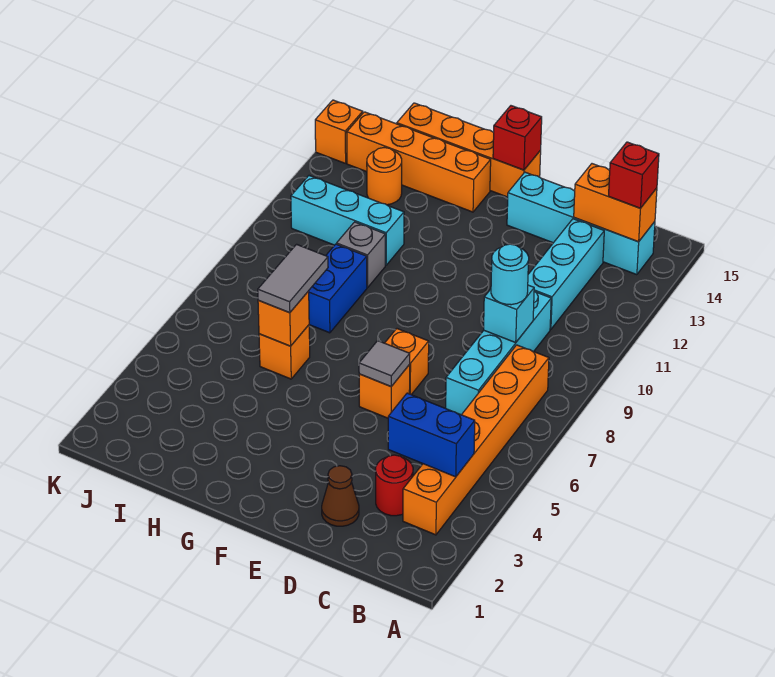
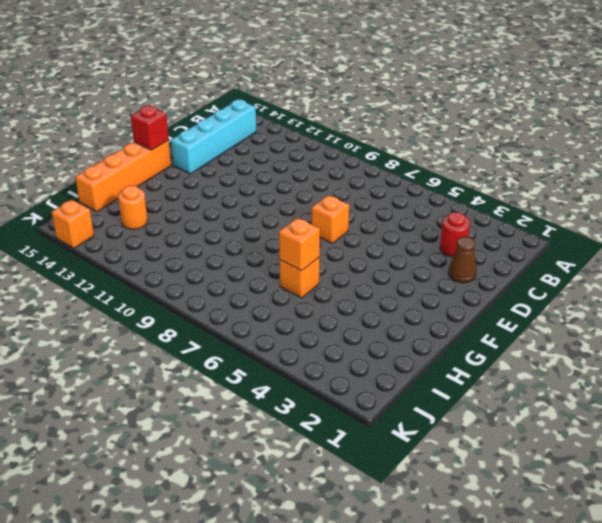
none -> orange 1x6 brick [403,345,549,535]
none -> cyan 1x4 brick [446,291,551,415]
none -> cyan 1x3 brick [528,219,604,329]

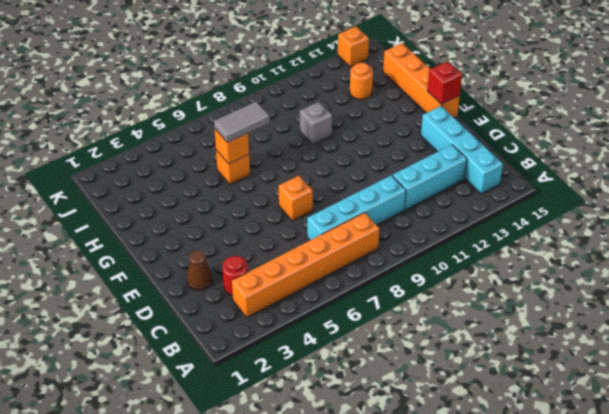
none -> orange 1x1 brick [359,365,410,418]
none -> orange 1x4 brick [347,112,491,212]
none -> blue 1x2 brick [309,244,367,333]

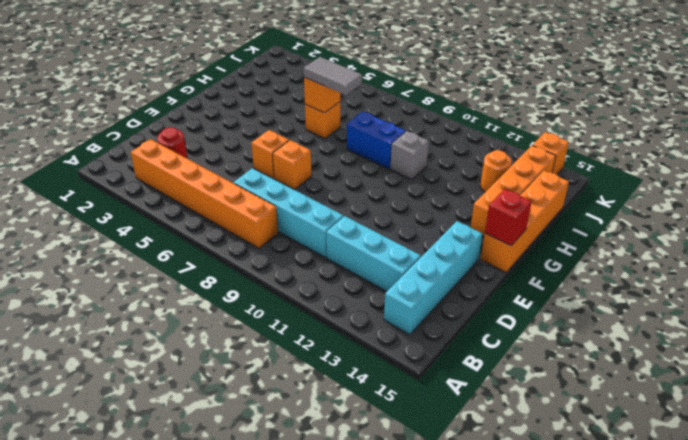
none -> brown 1x1 cone [322,466,359,526]
none -> cyan 1x3 brick [291,176,404,265]
none -> blue 1x2 brick [388,393,475,477]

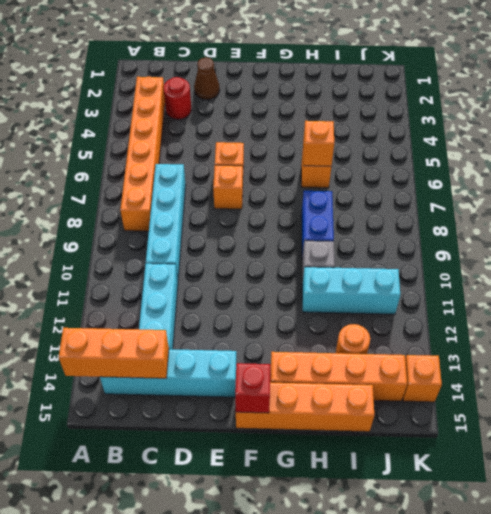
orange 1x3 brick [59,328,169,378] -> orange 1x2 brick [574,164,657,242]
none -> blue 1x2 brick [388,393,475,477]
none -> cyan 1x1 brick [484,285,534,343]
none -> grey 1x1 tile [359,341,410,386]

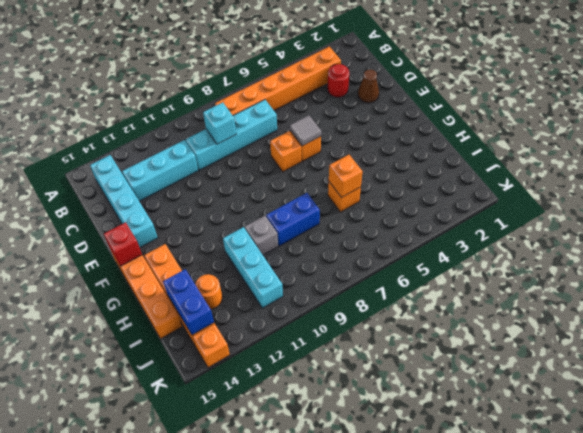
blue 1x2 brick [163,269,214,335] -> blue 1x2 brick moved to [388,393,475,477]
none -> orange 1x2 brick [574,164,657,242]
none -> red 1x1 brick [609,142,659,208]
none -> cyan 1x1 round brick [491,244,529,305]

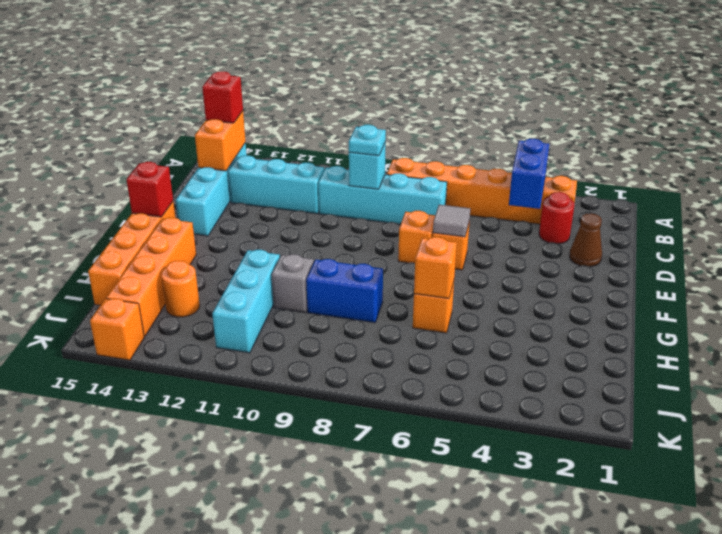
cyan 1x1 plate [349,125,386,156] -> cyan 1x1 round brick [491,244,529,305]
none -> grey 1x2 tile [258,244,328,313]

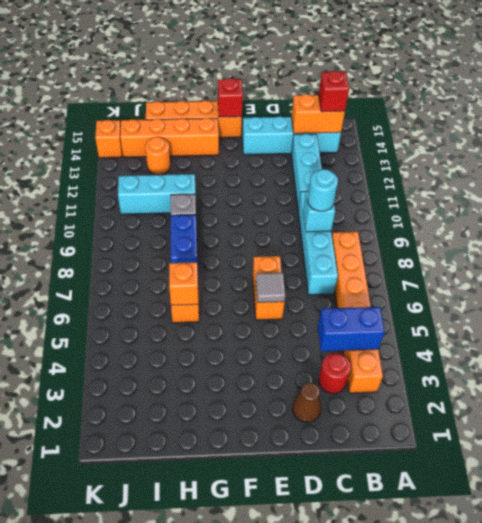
none -> grey 1x2 tile [258,244,328,313]

